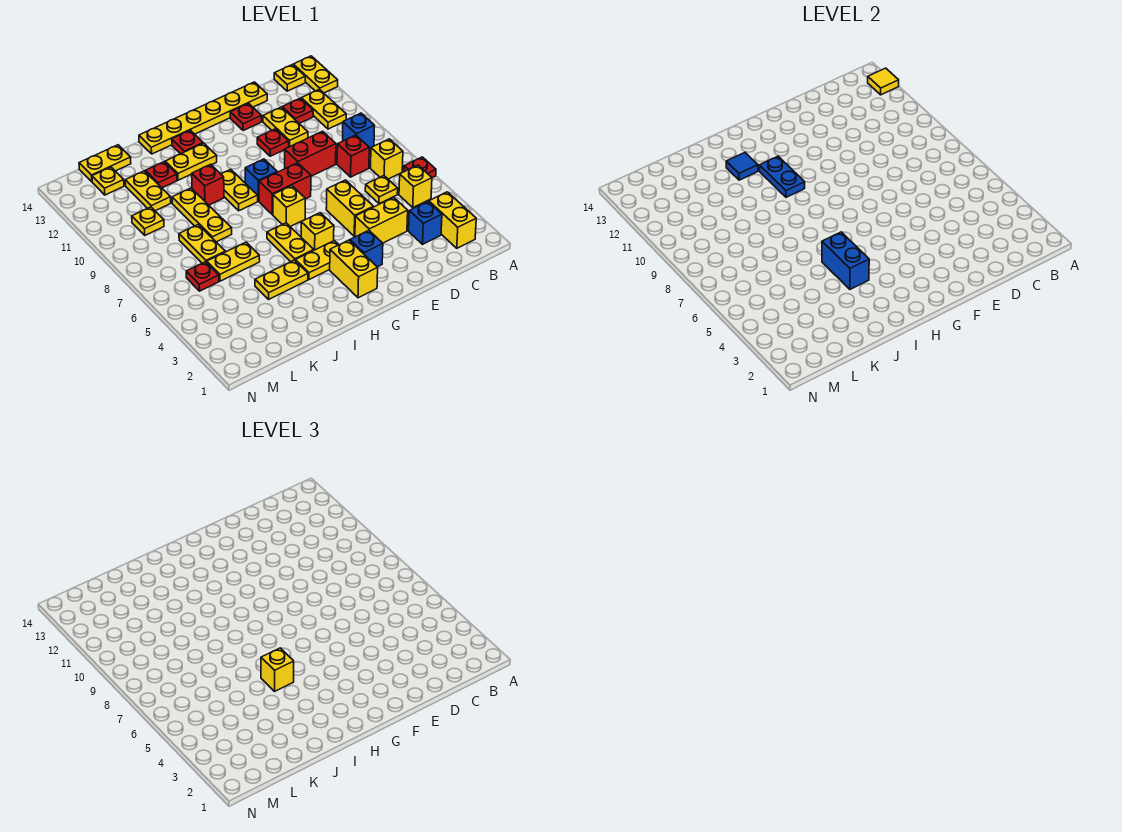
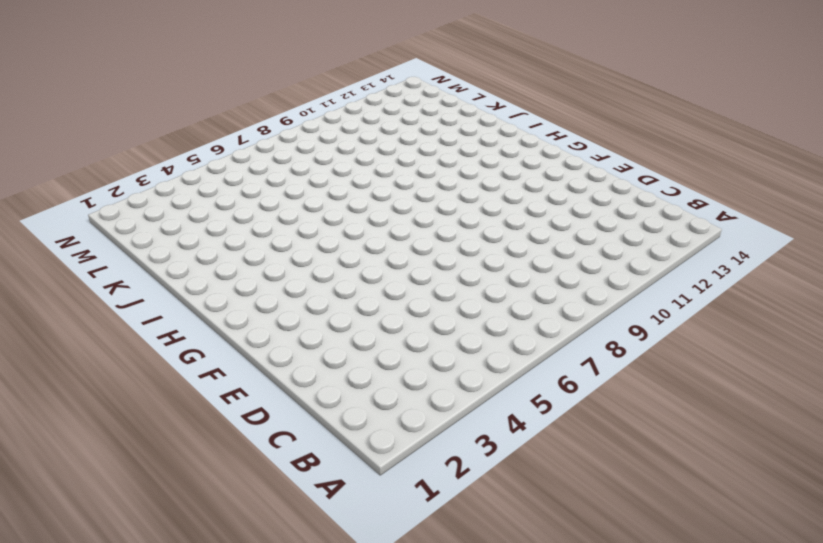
none -> red 1x1 plate [404,157,436,178]
none -> yellow 1x2 plate [293,56,338,93]
none -> yellow 1x2 brick [429,192,476,248]
none -> yellow 1x1 brick [399,165,432,207]

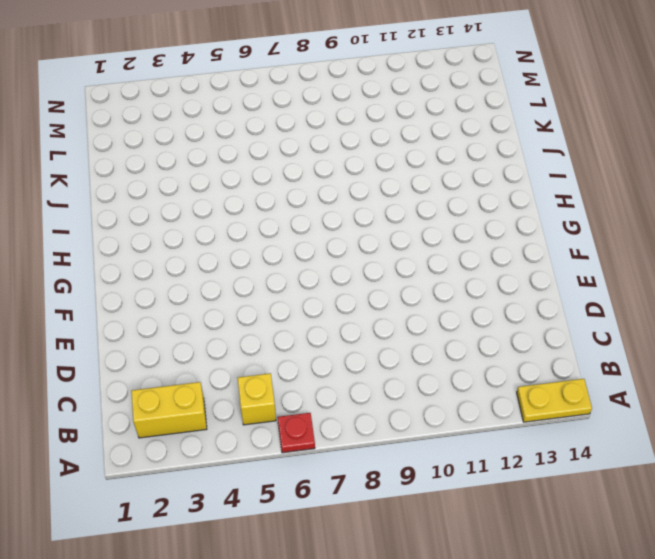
none -> yellow 1x1 brick [371,139,403,179]
none -> blue 1x1 brick [343,113,375,148]
none -> yellow 1x2 plate [301,89,346,129]
none -> yellow 1x1 plate [274,65,305,91]

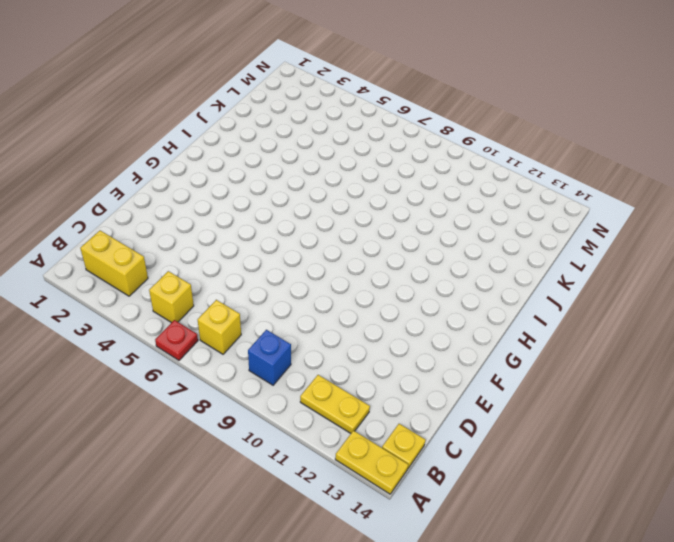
none -> blue 1x1 brick [409,201,442,244]
none -> yellow 1x1 plate [365,176,398,204]
none -> red 1x1 brick [337,135,369,177]
none -> red 1x1 plate [282,98,313,123]

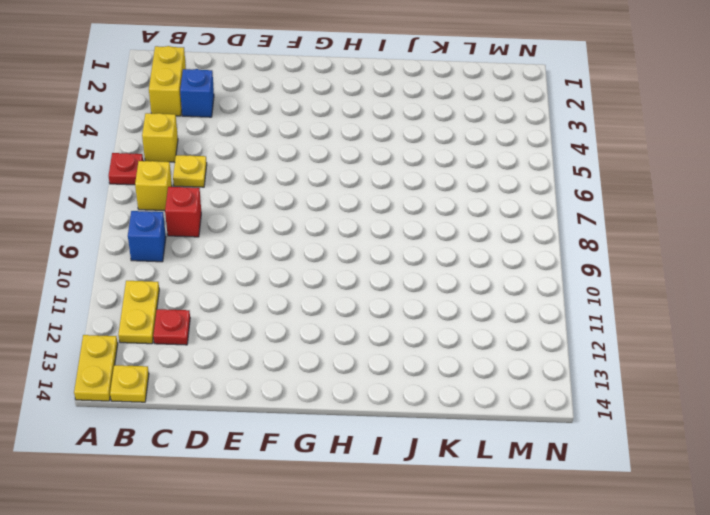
none -> yellow 1x2 brick [355,197,408,243]
none -> red 1x2 brick [285,131,336,176]
none -> yellow 1x2 plate [263,107,308,147]
none -> yellow 1x6 plate [139,82,267,154]

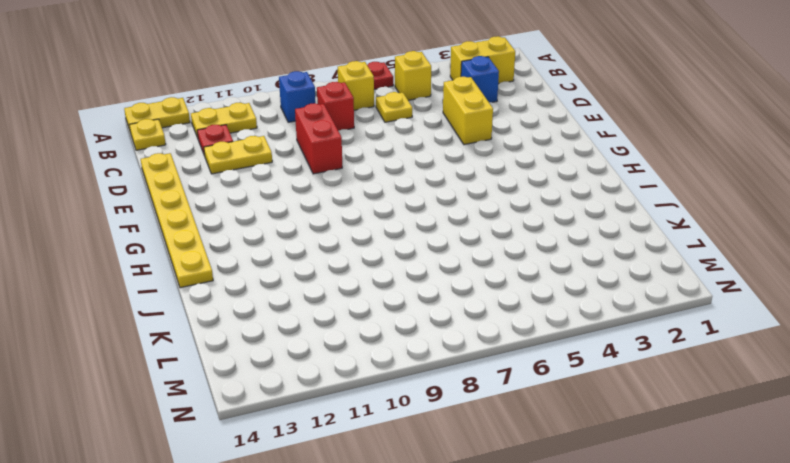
none -> yellow 1x2 brick [326,180,373,236]
none -> red 1x1 plate [257,129,289,156]
none -> red 1x1 plate [230,103,262,131]
none -> blue 1x1 brick [350,230,383,267]

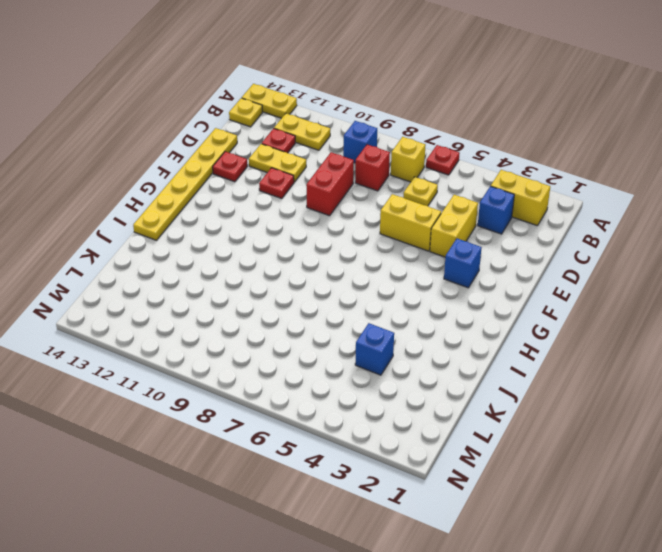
blue 1x1 brick [355,323,394,375] -> blue 1x1 brick moved to [245,159,277,201]
none -> yellow 1x1 brick [399,165,432,207]
none -> red 1x2 brick [259,163,311,215]
none -> yellow 1x2 brick [330,240,378,298]
none -> yellow 1x2 plate [295,241,339,279]

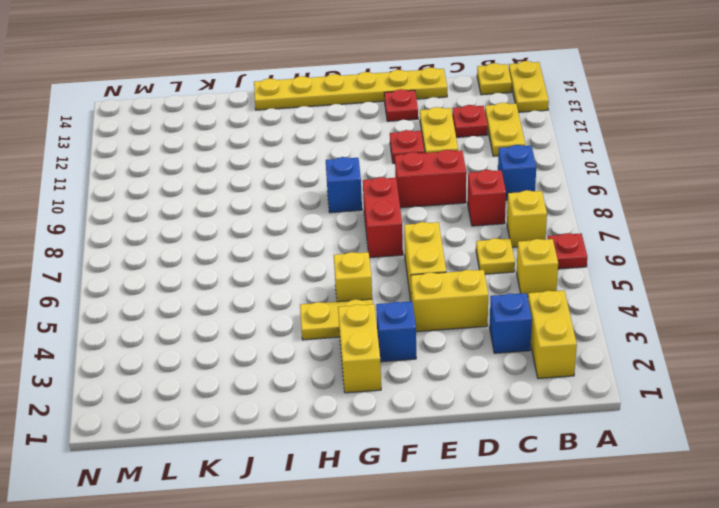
red 1x2 brick [363,177,403,258] -> red 1x2 brick turned to [259,163,311,215]
none -> yellow 1x1 brick [273,186,305,227]
none -> yellow 1x2 plate [267,223,314,262]
none -> yellow 1x2 plate [221,169,258,211]
none -> yellow 1x2 plate [165,143,217,180]

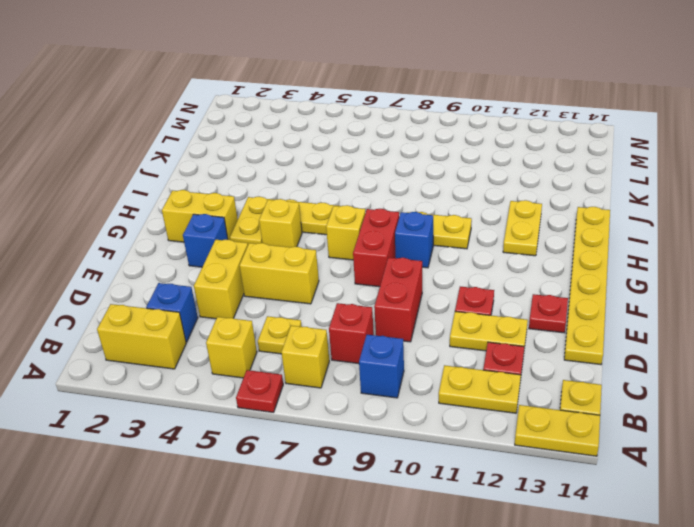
none -> red 1x1 plate [172,130,203,154]
none -> yellow 1x2 plate [255,260,308,299]
none -> red 1x1 brick [192,164,224,205]
none -> yellow 1x2 plate [207,242,260,281]

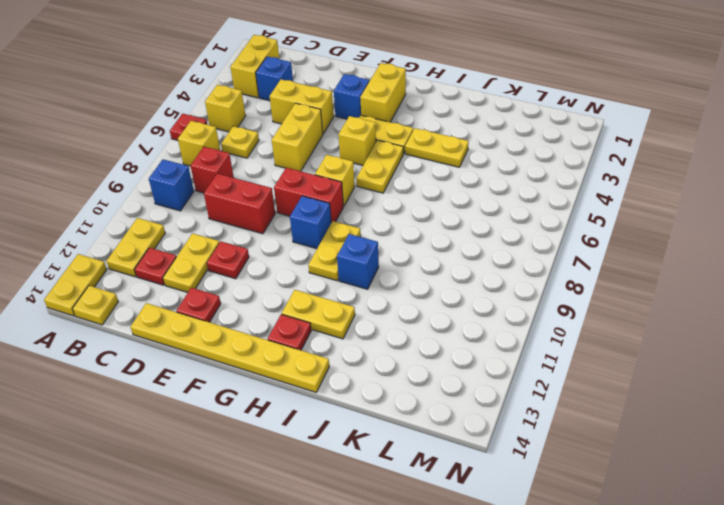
blue 1x1 brick [337,234,379,289] -> red 1x1 brick [192,164,224,205]
none -> yellow 1x2 plate [207,242,260,281]
none -> yellow 1x3 plate [172,188,232,242]
none -> red 1x1 plate [145,162,177,188]
none -> yellow 1x2 plate [179,225,225,263]

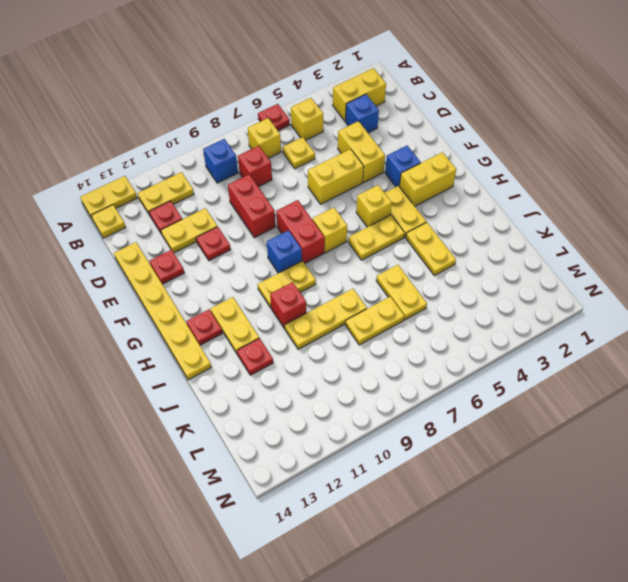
none -> yellow 1x2 plate [125,171,171,211]
none -> yellow 1x2 plate [79,145,131,182]
none -> red 1x1 plate [186,262,219,291]
none -> yellow 1x1 plate [132,207,164,235]

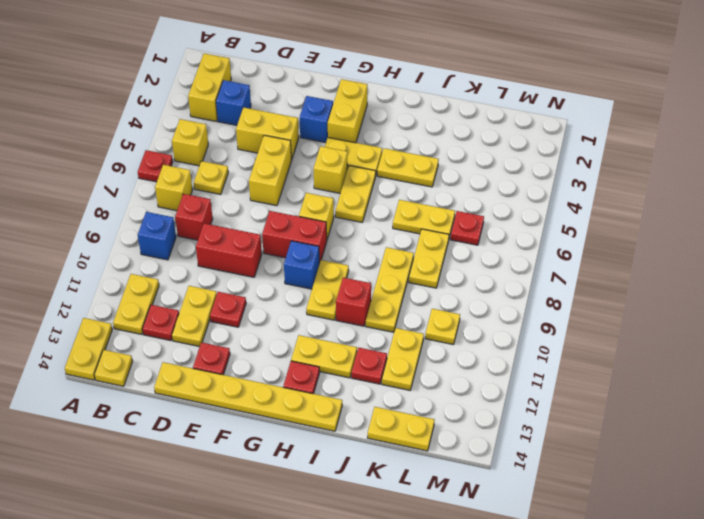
none -> yellow 1x1 plate [92,167,124,195]
none -> yellow 1x1 tile [868,68,899,95]
none -> blue 1x2 plate [759,156,805,197]
none -> blue 1x2 brick [822,232,869,289]

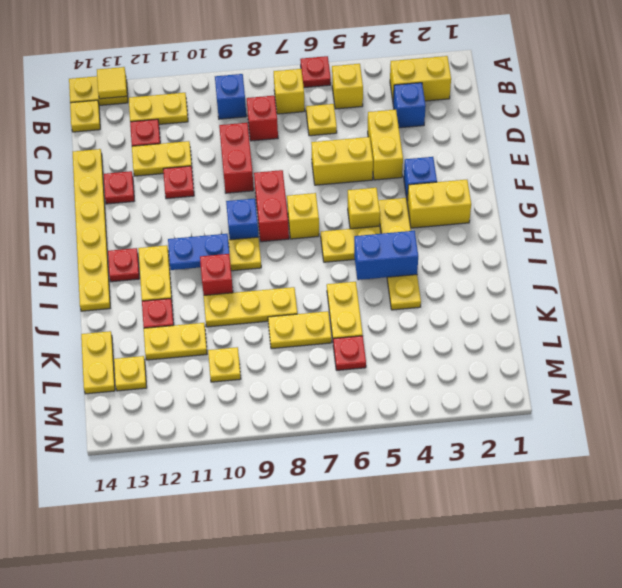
none -> blue 1x1 tile [726,153,758,180]
none -> yellow 1x1 brick [261,648,294,691]

